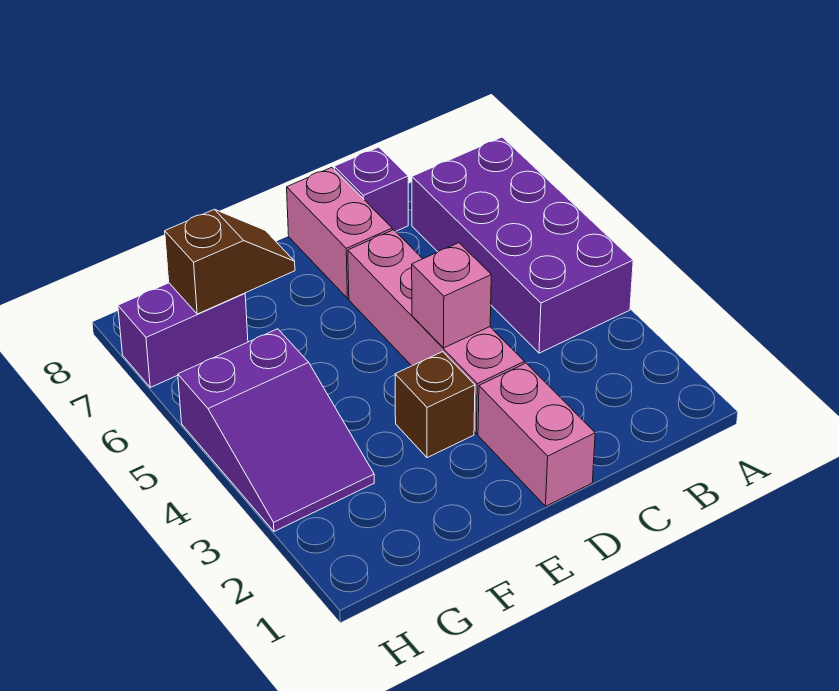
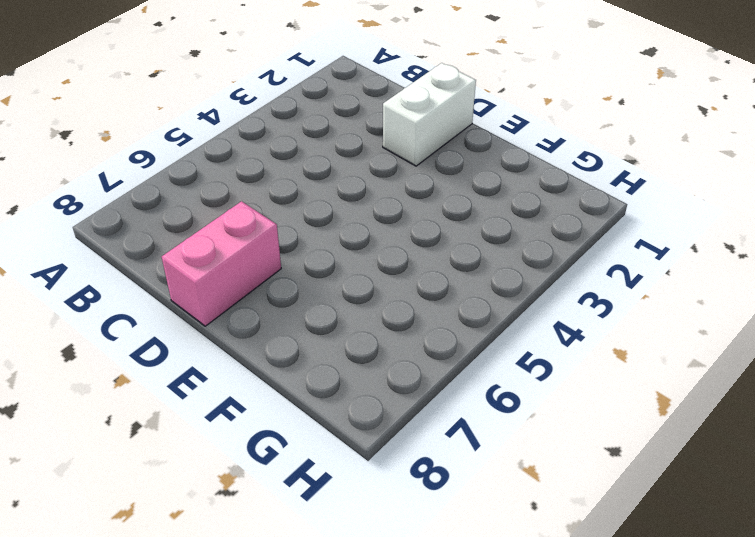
white 1x2 brick [383,63,476,166] -> pink 1x2 brick [478,363,595,506]
none -> purple 2x4 brick [412,137,633,353]
none -> purple 1x1 brick [334,147,408,231]

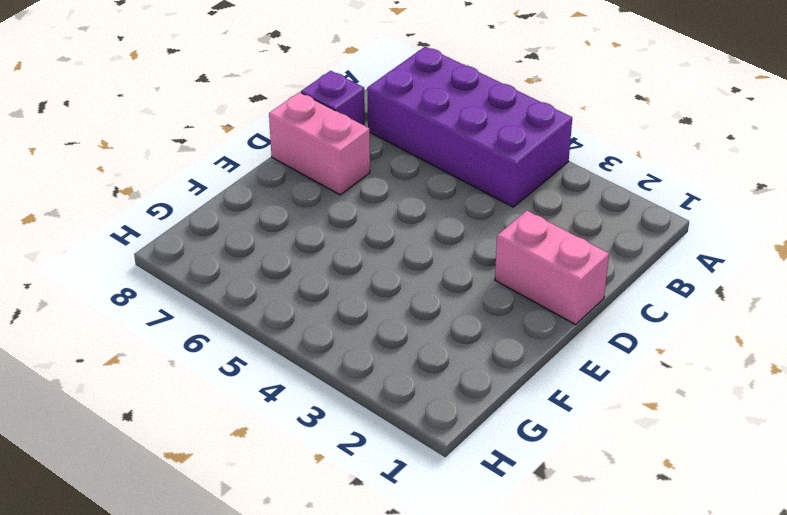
none -> pink 1x4 brick [348,230,525,434]
none -> brown 1x1 brick [395,352,475,458]

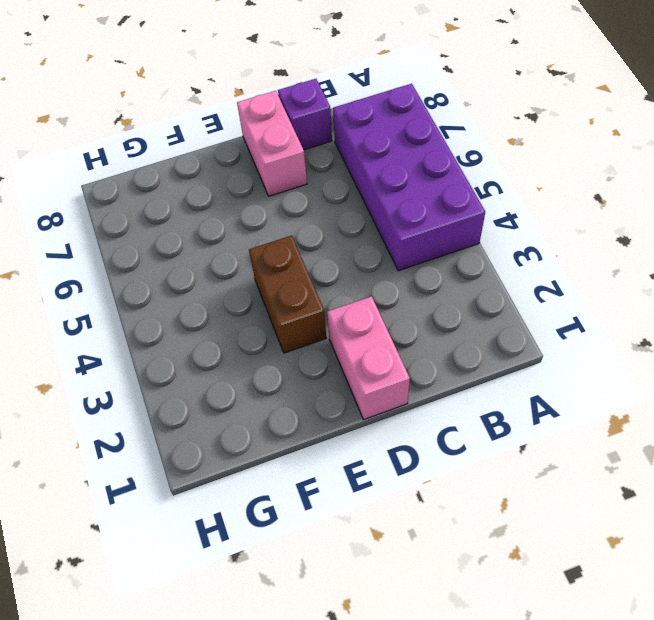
brown 1x2 brick [249,235,326,353] -> brown 1x1 brick [395,352,475,458]
none -> pink 1x4 brick [348,230,525,434]
none -> purple 2x3 slope [178,329,374,532]

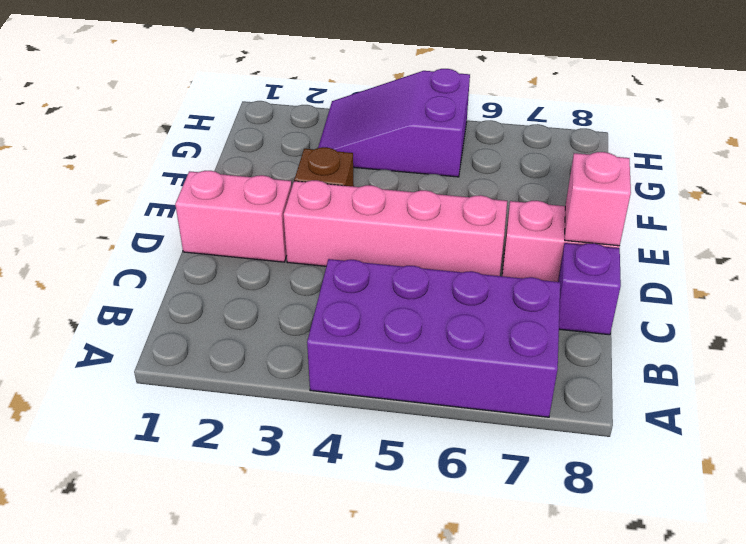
pink 1x1 brick [565,152,631,246] -> pink 1x1 brick moved to [412,243,491,348]
none -> purple 1x2 brick [118,283,248,387]
none -> brown 1x2 slope [165,209,295,314]

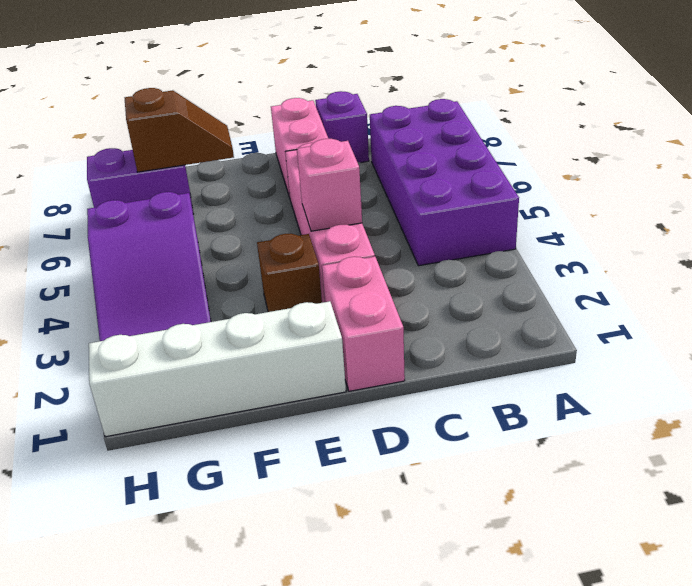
white 1x4 brick [89,301,346,437] -> none

